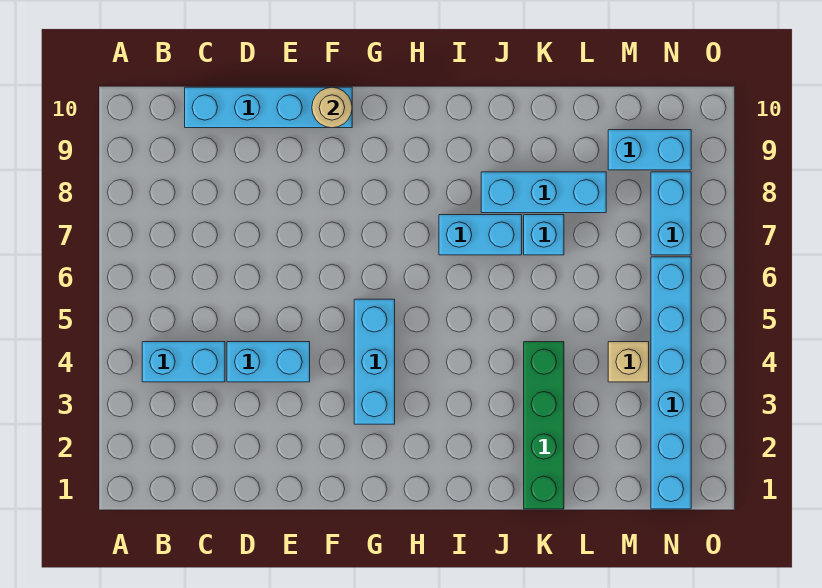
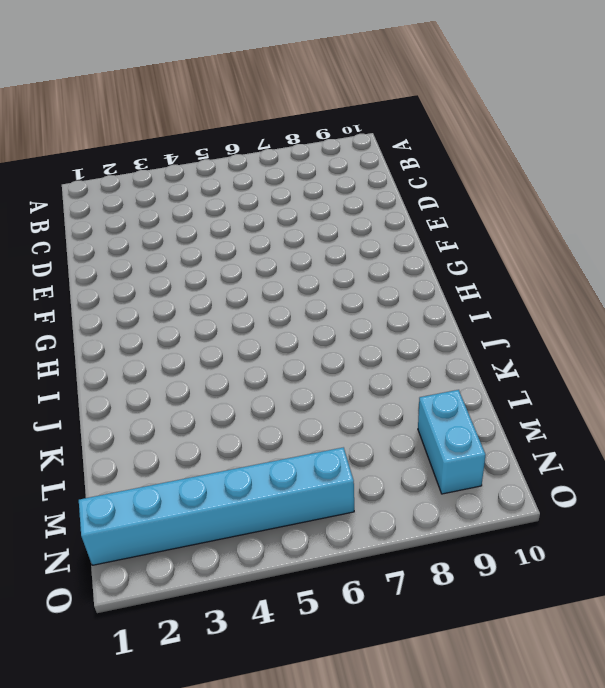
none -> cyan 1x2 brick [142,342,225,382]
none -> cyan 1x4 brick [185,87,352,128]
none -> cyan 1x2 brick [227,342,310,382]

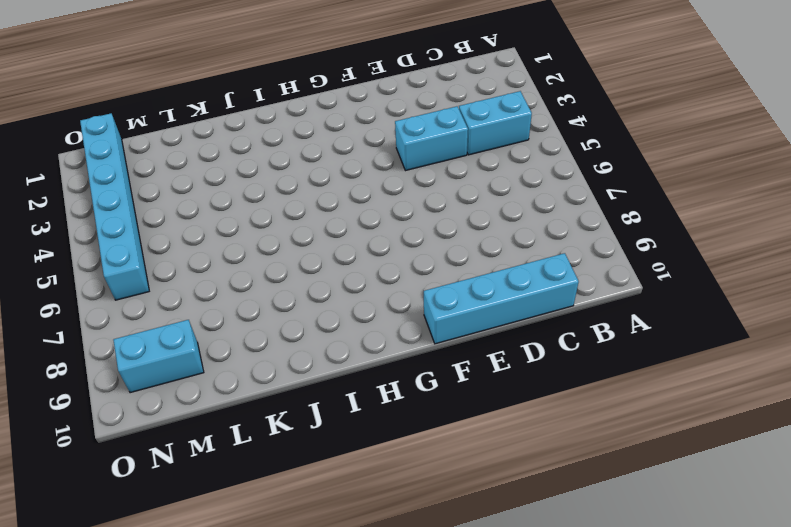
none -> cyan 1x3 brick [354,299,395,424]
none -> cyan 1x2 brick [439,215,522,255]
none -> cyan 1x3 brick [481,172,606,213]

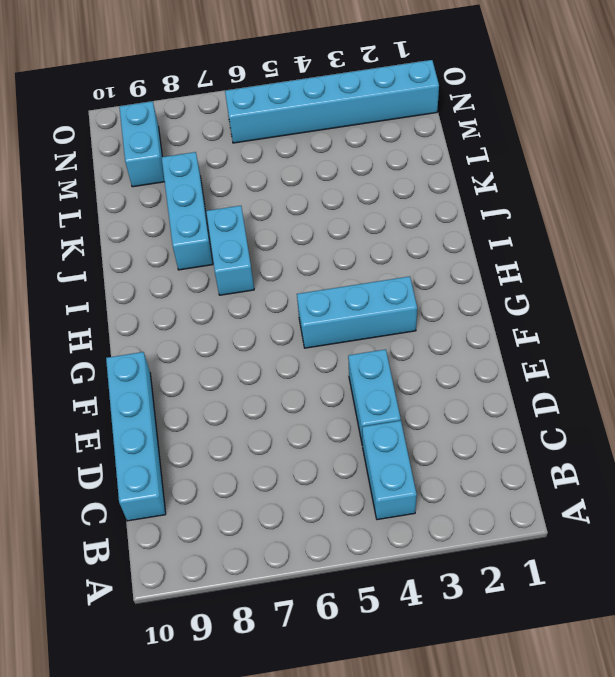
none -> green 1x4 brick [524,342,564,509]
none -> cyan 1x1 brick [524,215,564,255]
none -> tan 1x1 brick [608,342,649,382]

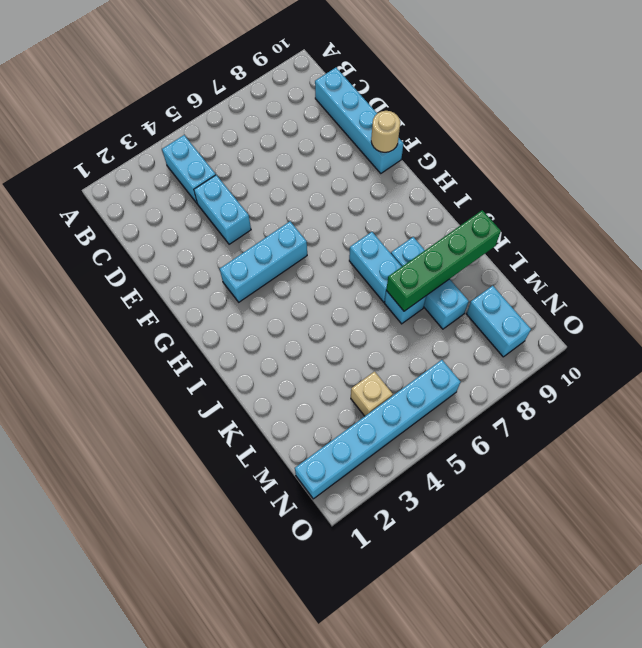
green 1x4 brick [386,210,501,311] -> green 1x4 brick moved to [524,342,564,509]
none -> cyan 1x2 brick [651,172,691,255]

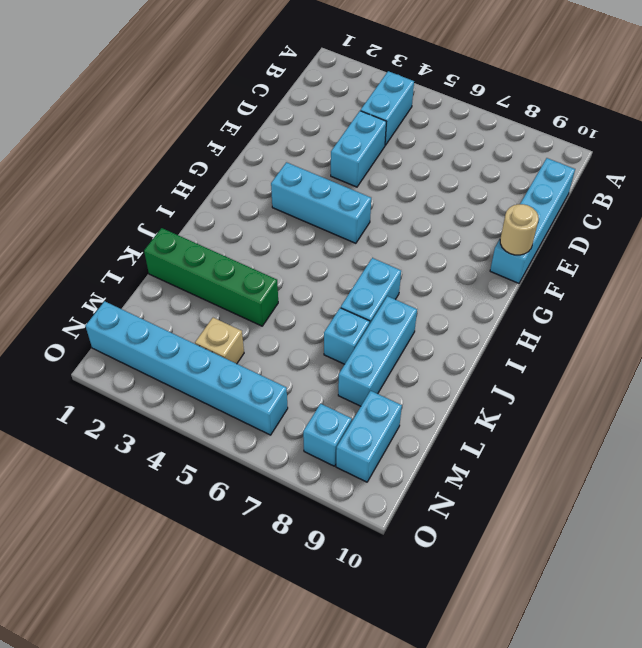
cyan 1x1 brick [303,404,352,466] -> cyan 1x2 brick [651,172,691,255]

